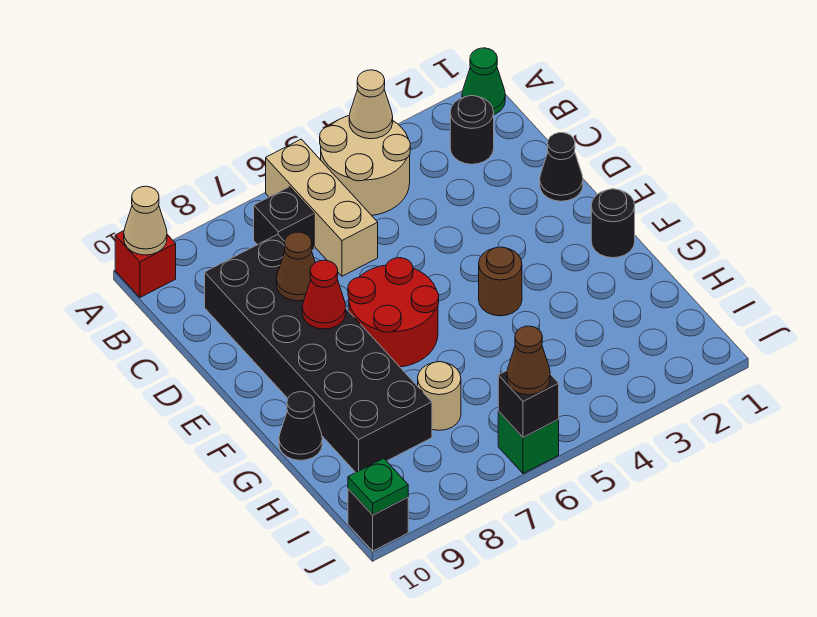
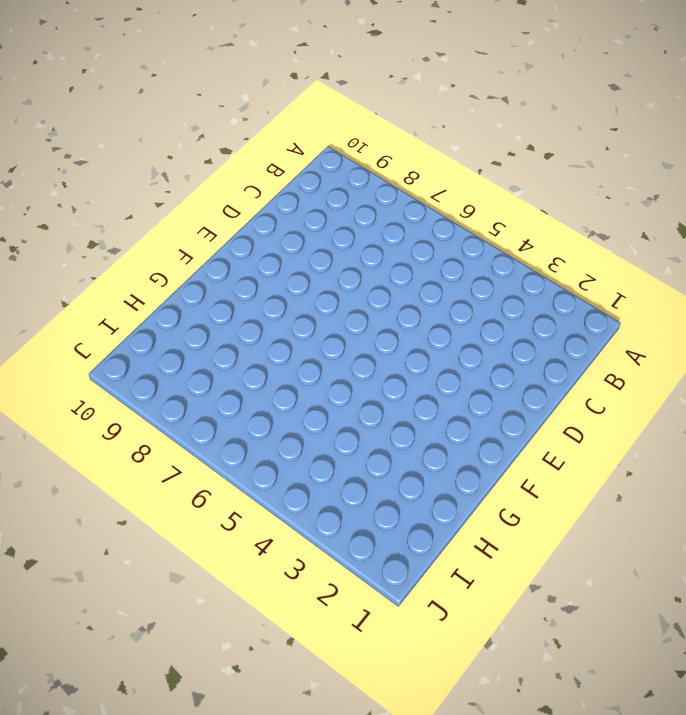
none -> green 1x1 cone [462,48,505,114]
none -> tan 2x2 round brick [320,116,410,215]
none -> tan 1x3 brick [266,139,378,276]

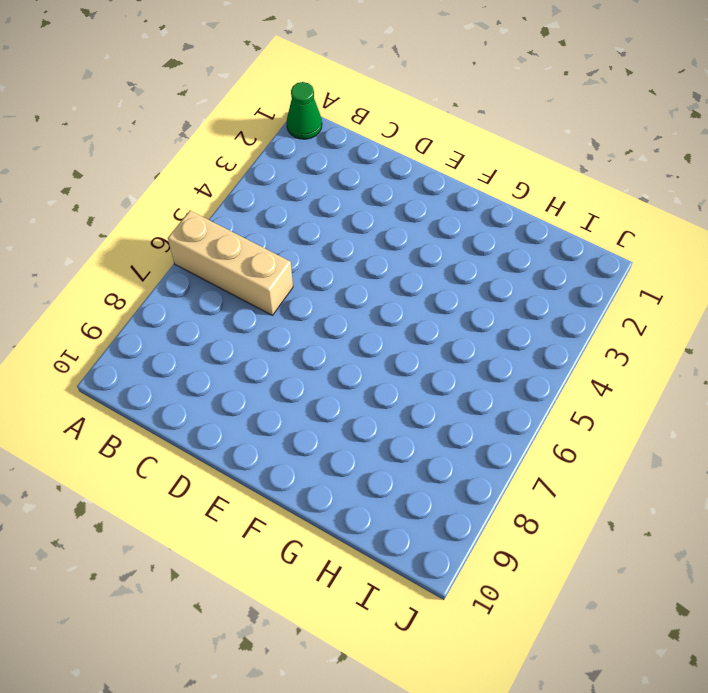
none -> tan 2x2 round brick [320,116,410,215]
none -> red 1x1 brick [115,231,176,297]
none -> black 1x1 round brick [450,96,494,164]

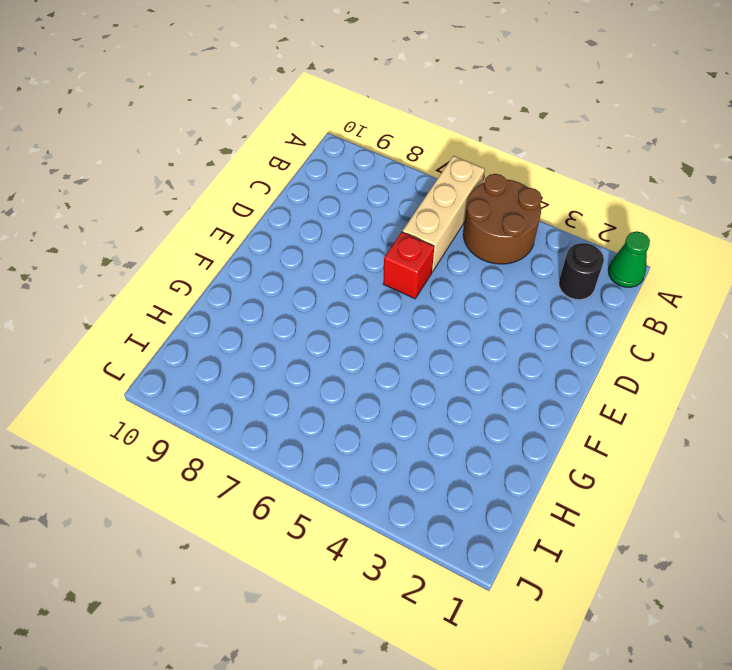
brown 2x2 round brick [463,174,542,264] -> tan 2x2 round brick [320,116,410,215]
red 1x1 brick [383,232,434,299] -> red 1x1 brick moved to [115,231,176,297]
none -> black 1x1 brick [254,187,314,250]
none -> black 2x6 brick [205,234,432,472]
none -> black 1x1 cone [540,133,583,201]

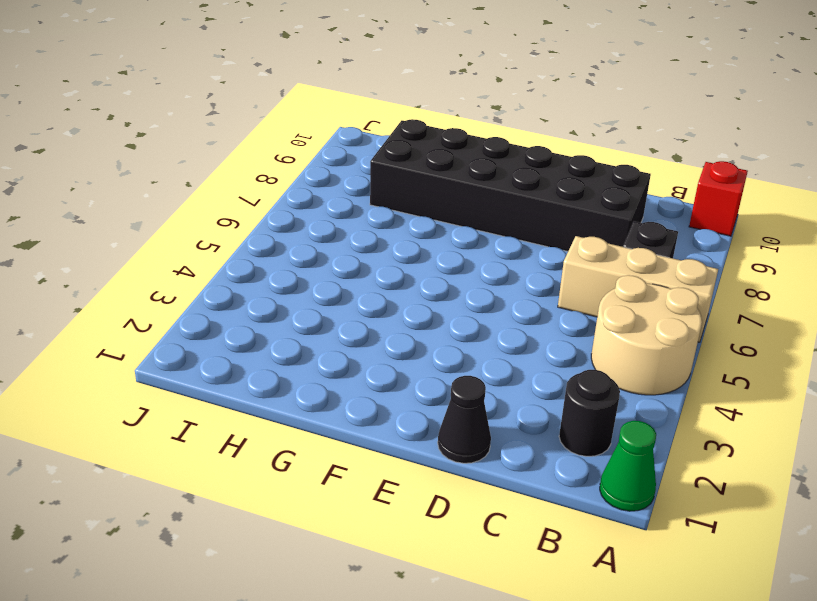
none -> red 2x2 round brick [348,258,439,367]
none -> black 1x1 round brick [591,189,635,258]
none -> brown 1x1 round brick [479,247,522,316]

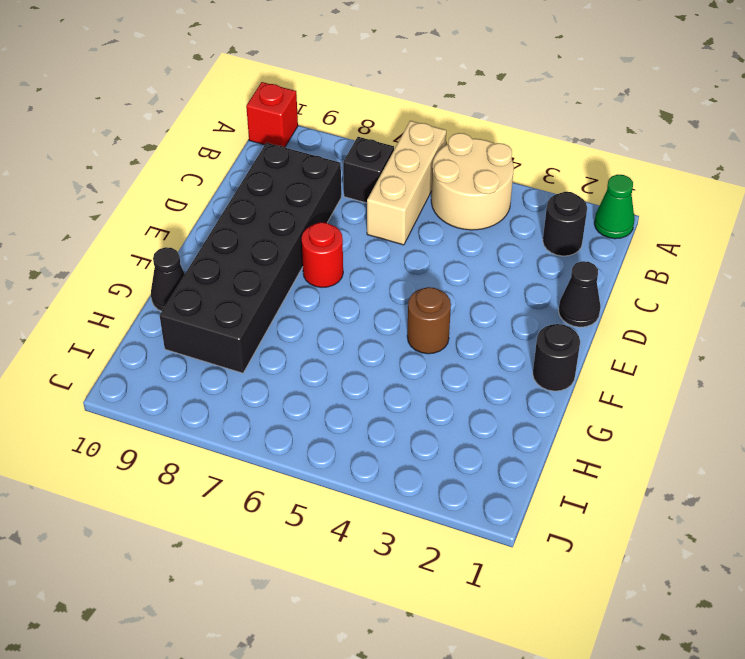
red 1x1 round brick [302,222,343,287] -> red 2x2 round brick [348,258,439,367]
none -> tan 1x1 round brick [418,362,461,430]
none -> green 1x1 brick [498,411,559,474]
none -> black 1x1 brick [348,489,408,551]

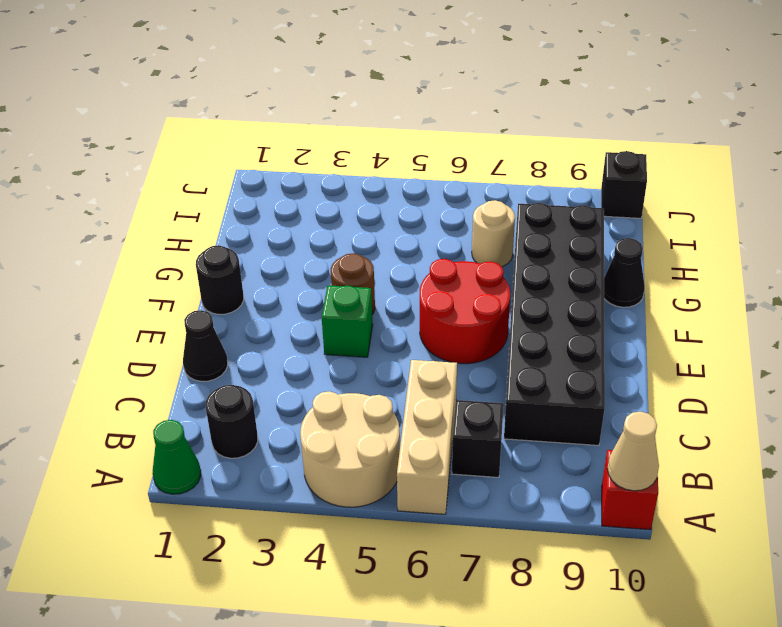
green 1x1 brick [322,285,373,357] -> green 1x1 brick moved to [498,411,559,474]
none -> tan 1x1 cone [349,70,393,139]
none -> brown 1x1 cone [276,232,315,301]
none -> red 1x1 cone [302,260,346,329]

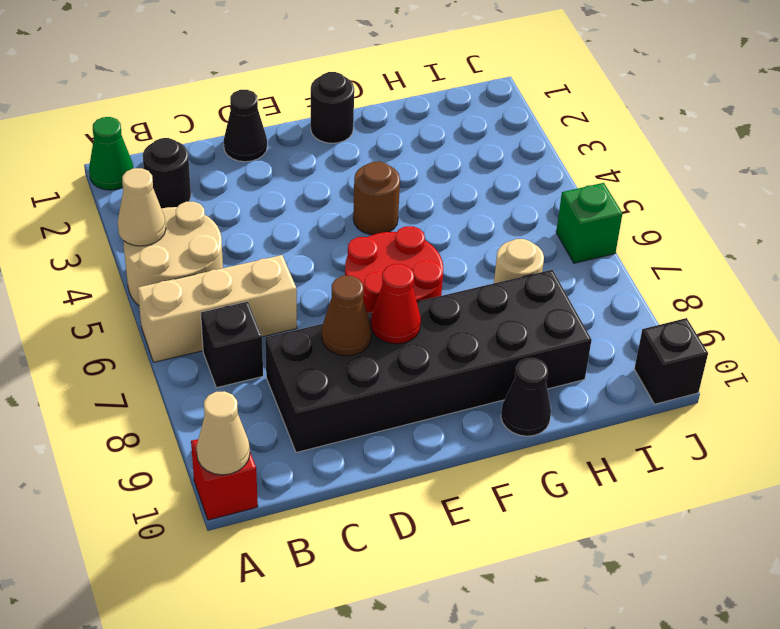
none -> black 1x1 brick [498,371,559,437]
none -> green 1x1 plate [348,458,408,515]
none -> brown 1x1 cone [507,326,550,395]

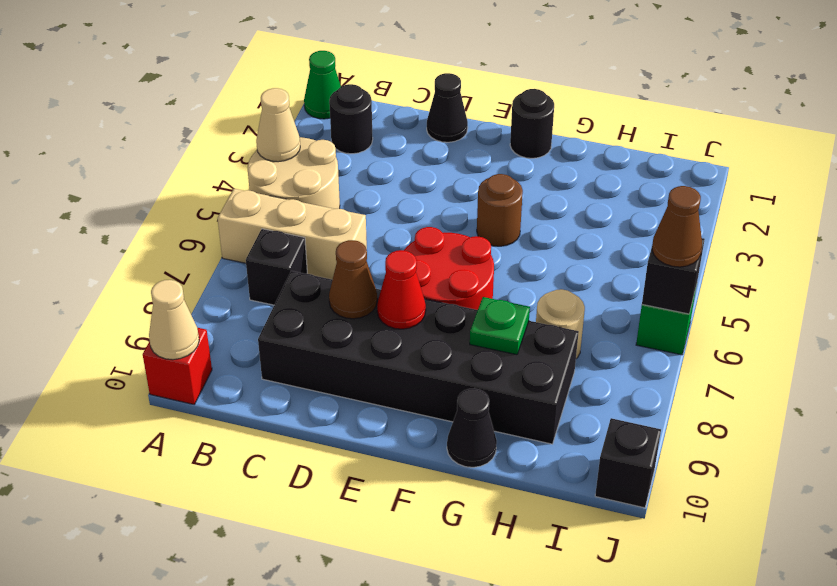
green 1x1 plate [470,297,530,355] -> green 1x1 plate moved to [348,458,408,515]

